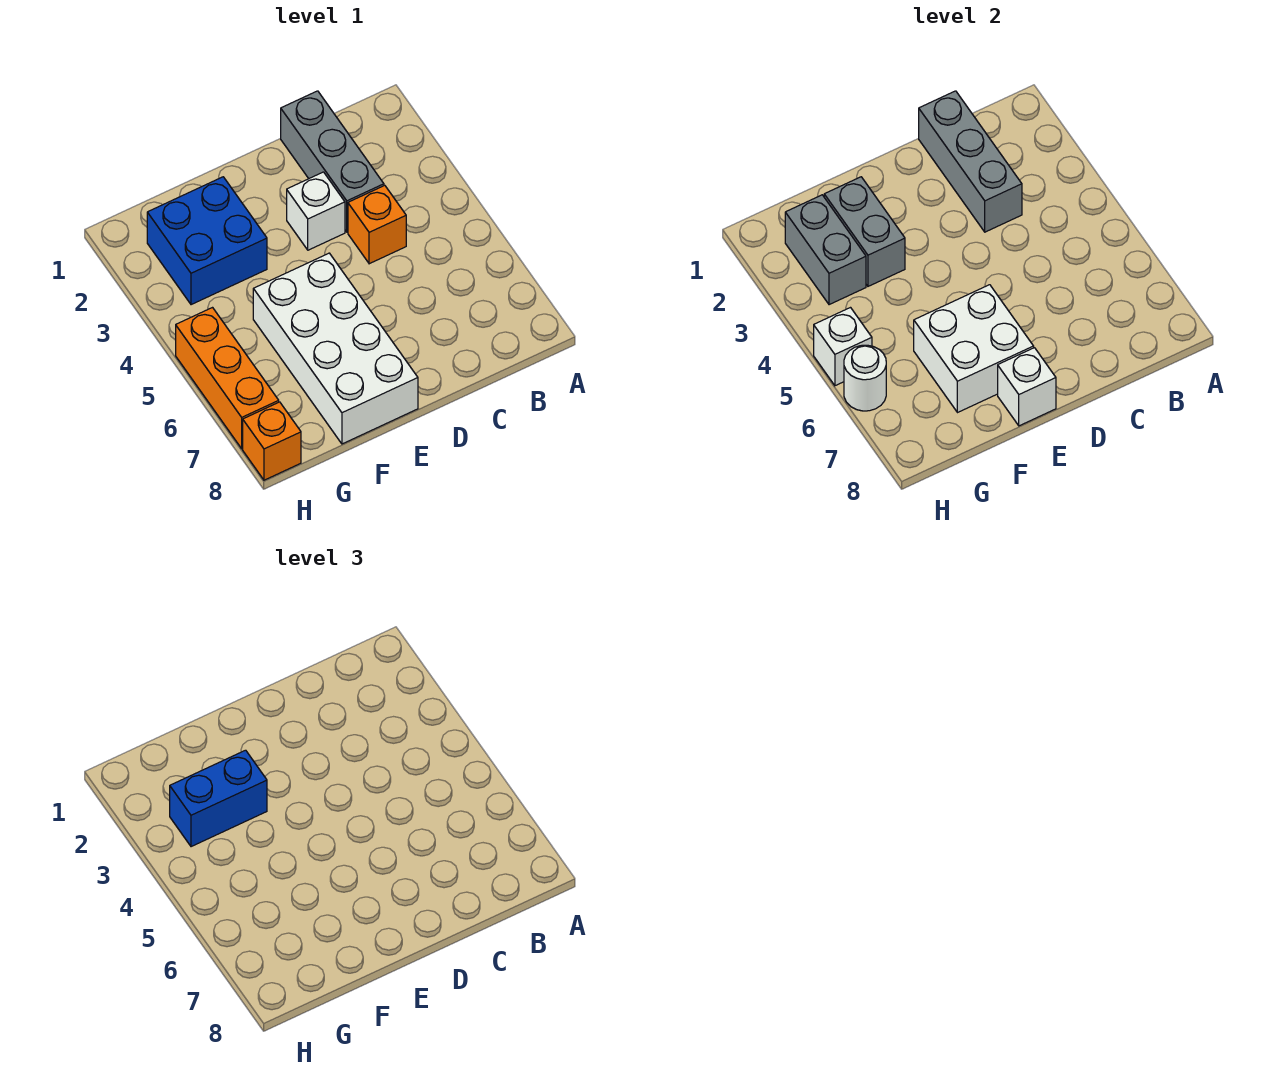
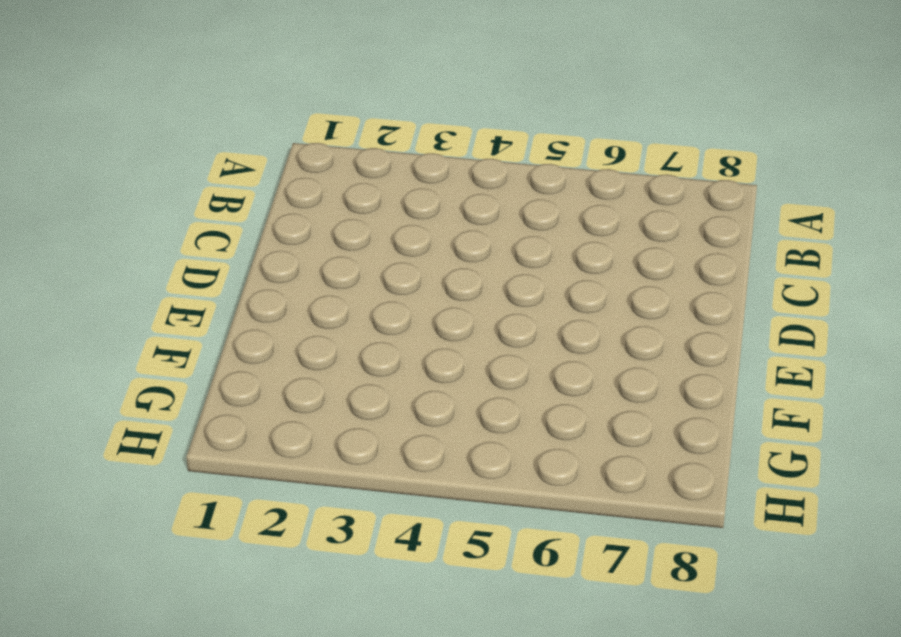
none -> grey 1x3 brick [281,91,384,232]
none -> orange 1x1 brick [348,185,406,264]
none -> white 1x1 brick [287,172,345,250]

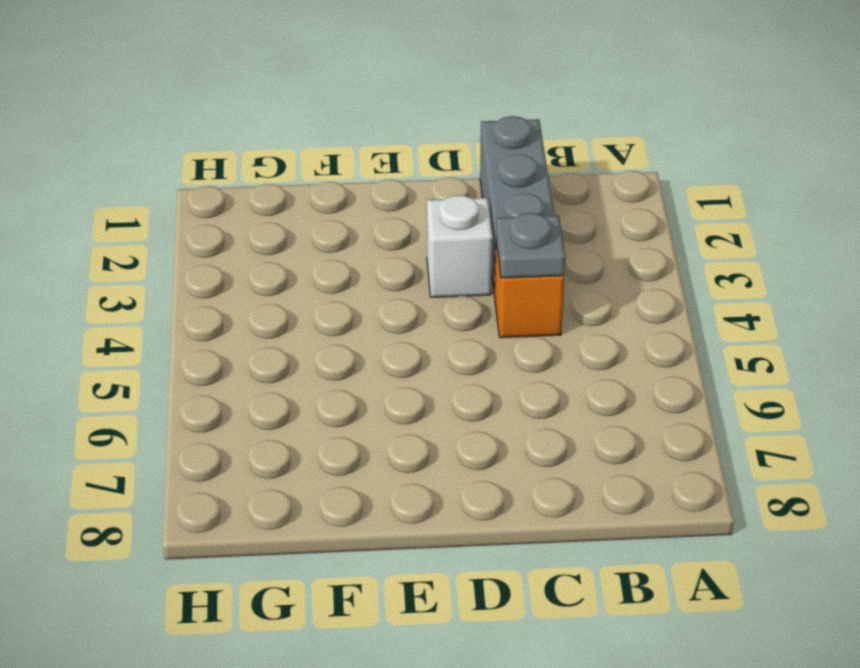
grey 1x1 plate [496,213,565,278] -> none
none -> white 2x4 brick [253,253,418,444]
none -> blue 2x2 brick [147,177,267,305]
none -> orange 1x3 brick [176,308,279,449]

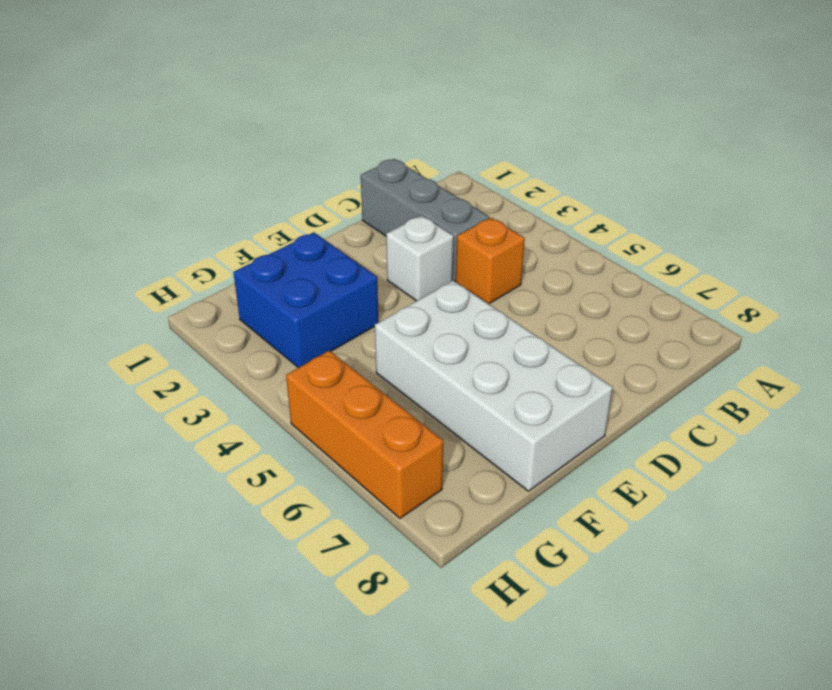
none -> orange 1x1 brick [243,402,301,480]
none -> grey 1x3 brick [919,91,1022,232]
none -> white 2x2 brick [914,285,1034,413]

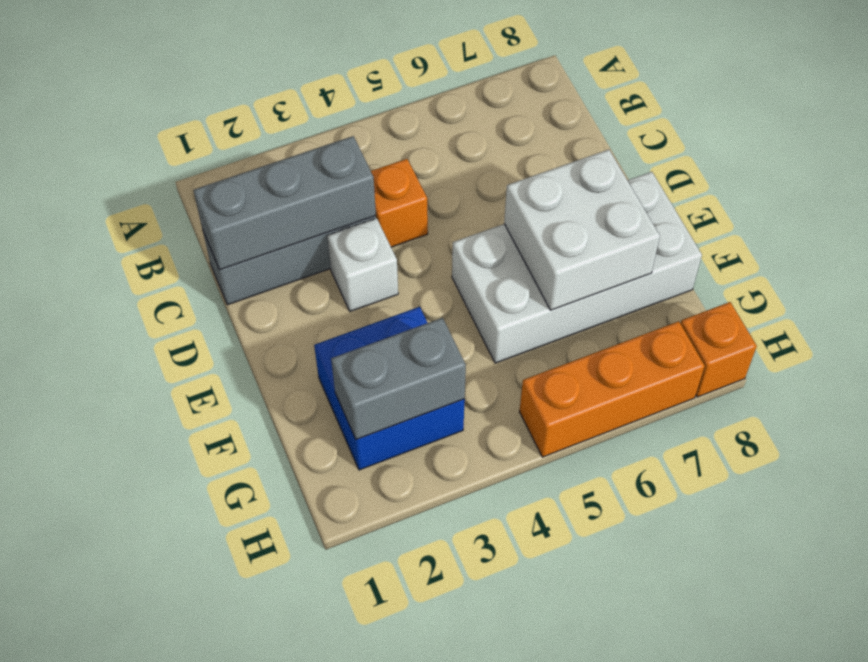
none -> white 1x1 brick [998,348,1056,426]
none -> grey 1x2 brick [824,177,905,286]
none -> white 1x1 brick [814,308,872,386]

